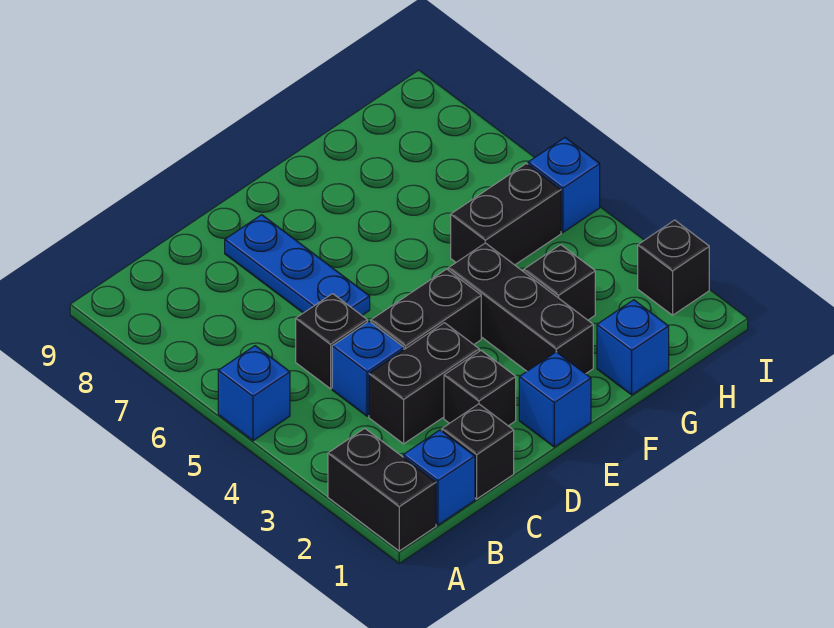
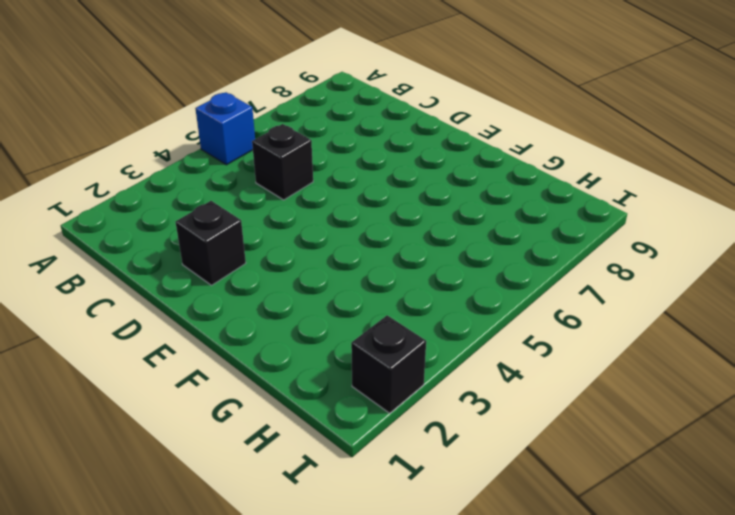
none -> black 1x2 brick [328,428,436,551]
none -> blue 1x1 brick [403,430,475,525]
none -> black 1x1 brick [442,404,514,499]

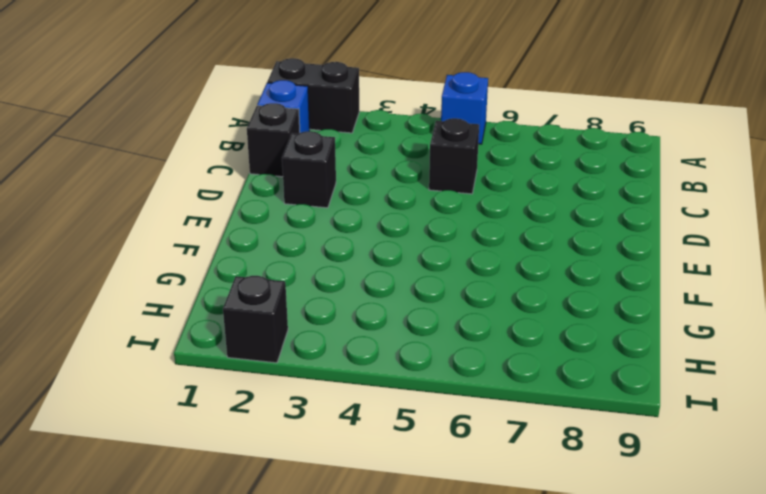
none -> black 1x2 brick [369,323,479,444]
none -> blue 1x1 brick [332,321,404,416]
none -> black 1x2 brick [371,269,481,349]

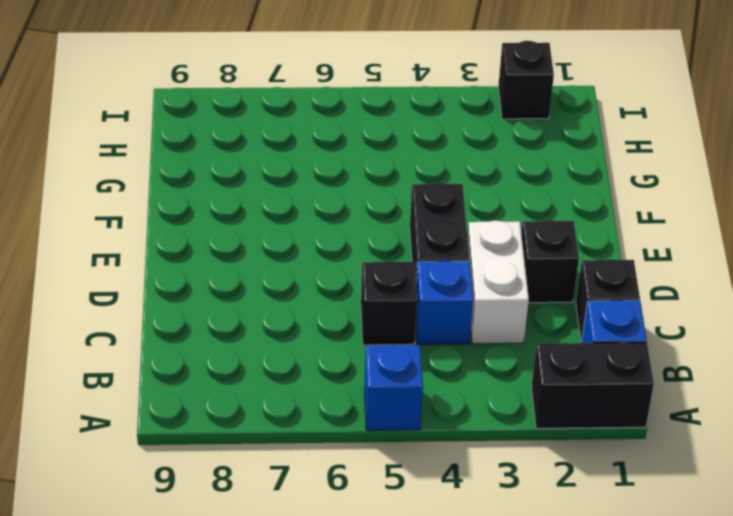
white 1x2 brick [468,221,529,344] -> black 1x2 brick [369,323,479,444]
none -> blue 1x3 plate [225,215,370,315]
none -> blue 1x1 brick [519,352,591,447]
none -> black 1x3 brick [448,243,593,374]

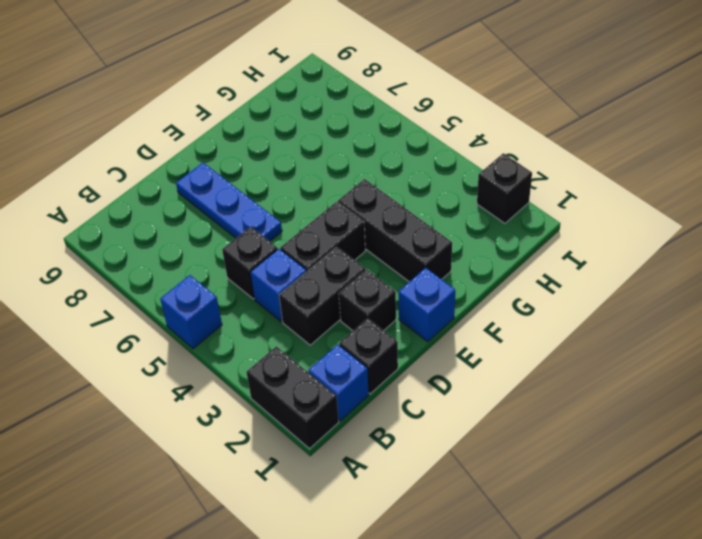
none -> blue 1x1 brick [597,300,669,395]
none -> black 1x1 brick [524,245,595,320]
none -> black 1x2 brick [451,163,561,265]

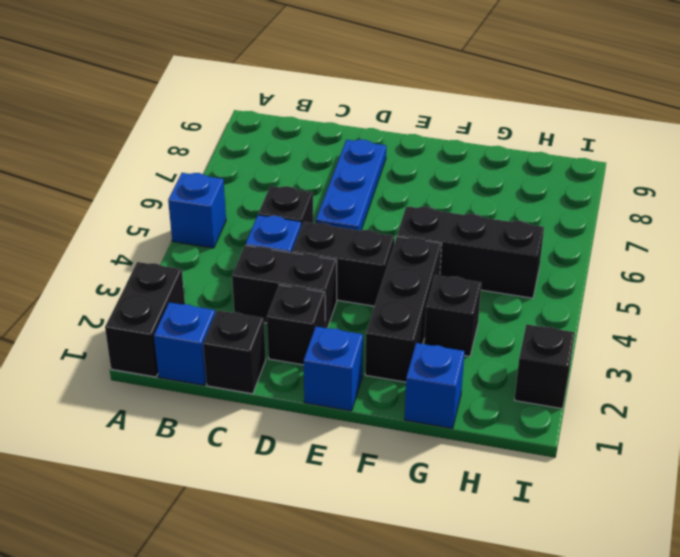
black 1x3 brick [397,206,544,298] -> black 1x2 brick [451,163,561,265]
none -> blue 1x1 brick [528,138,600,232]

